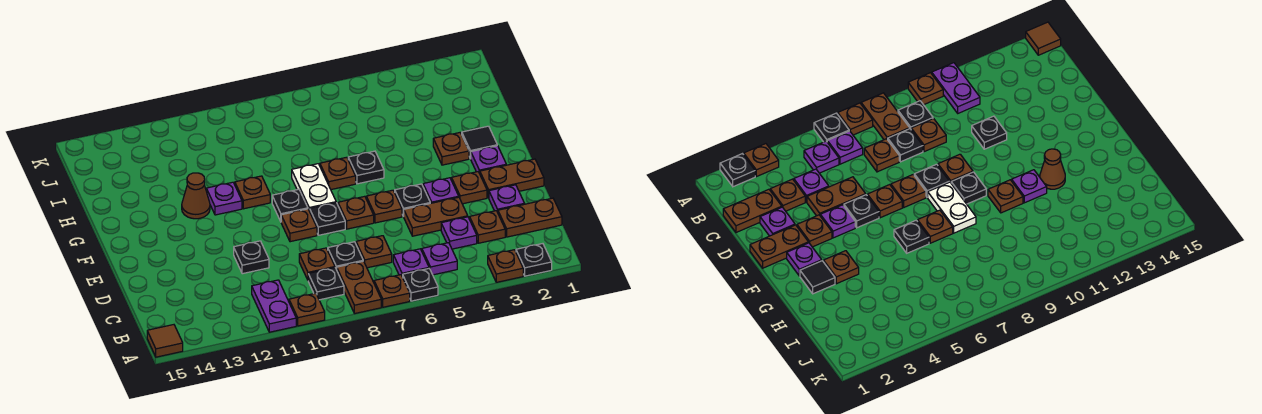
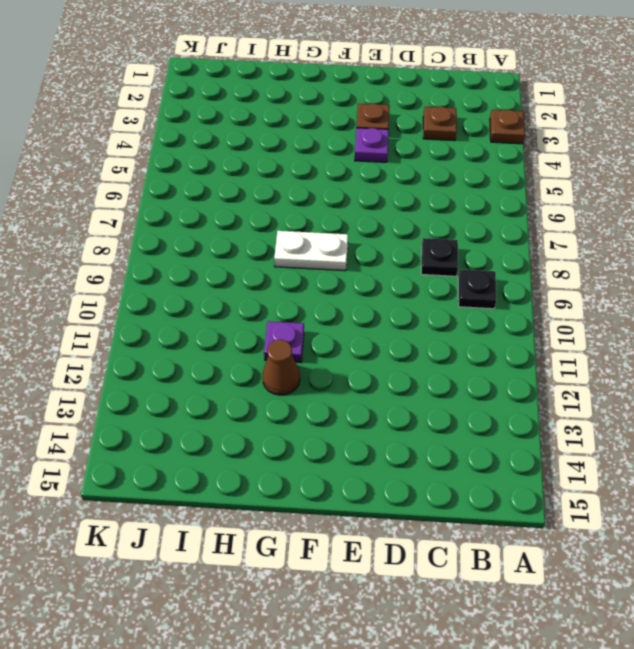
none -> black 1x1 plate [516,244,552,276]
none -> black 1x1 plate [403,269,438,301]
none -> brown 1x1 plate [374,275,410,307]
none -> brown 1x2 plate [337,261,381,314]

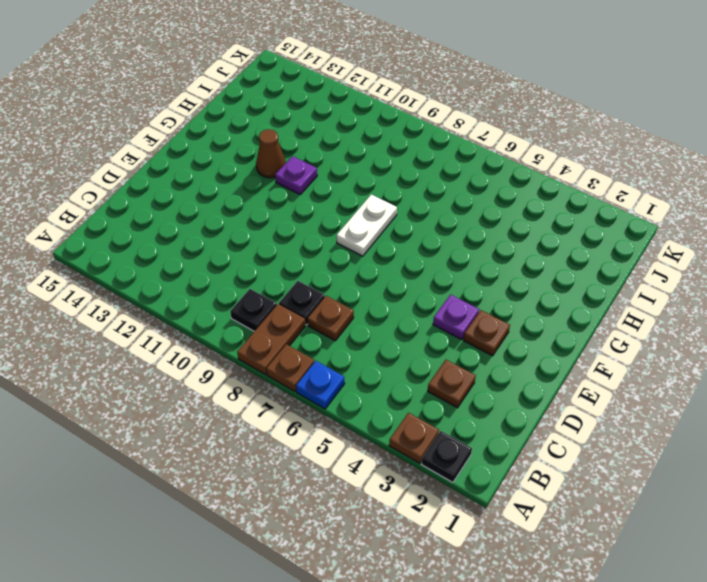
blue 1x1 plate [296,361,345,409] -> black 1x1 plate [403,269,438,301]
none -> brown 1x1 plate [289,293,325,326]
none -> purple 1x2 plate [252,280,296,332]
none -> brown 1x1 tile [147,325,183,357]
none -> purple 1x1 plate [422,243,457,275]

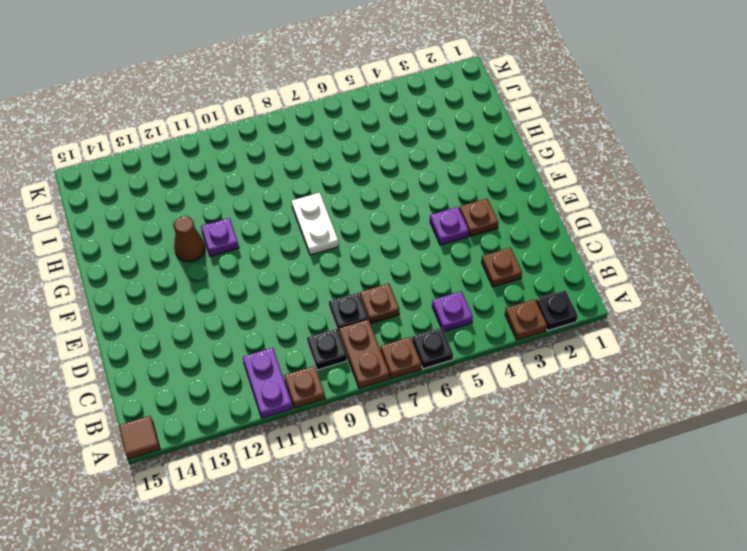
none -> purple 1x1 plate [393,249,429,277]
none -> brown 1x2 plate [498,198,562,237]
none -> purple 1x1 plate [441,217,477,249]
none -> brown 1x1 plate [299,248,335,280]

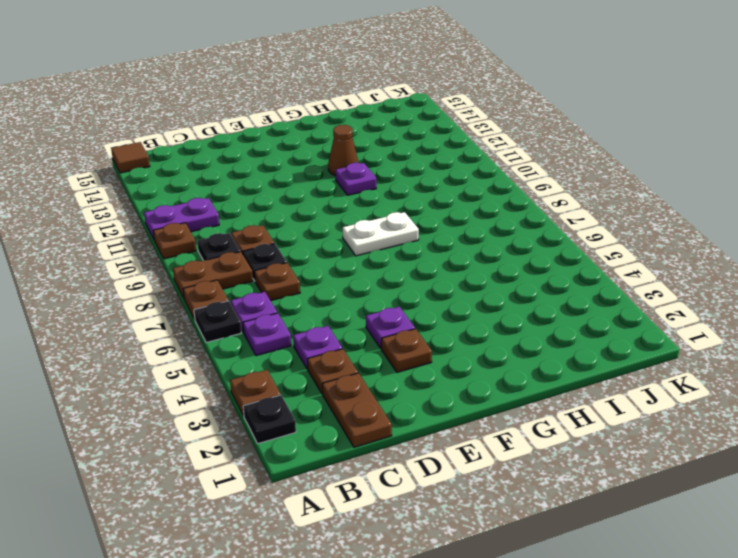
none -> purple 1x1 plate [489,185,525,212]
none -> brown 1x2 plate [403,197,468,236]
none -> black 1x1 plate [234,241,269,274]
none -> brown 1x2 plate [480,159,544,198]

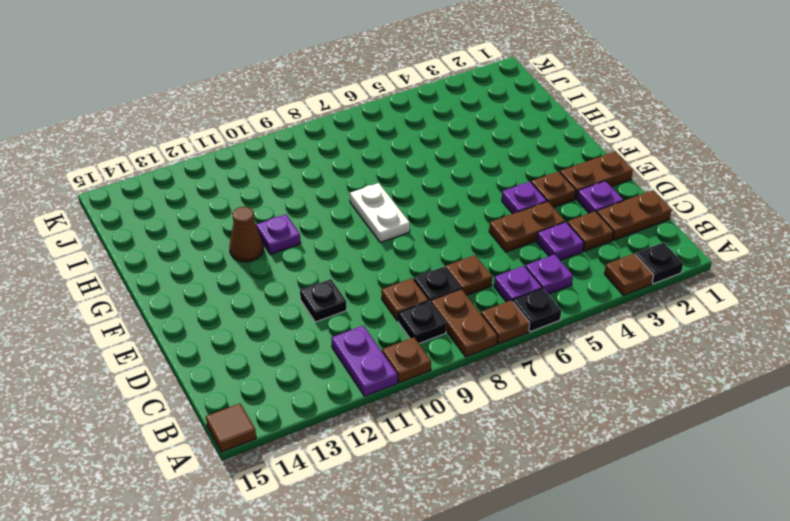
none -> black 1x1 plate [395,184,430,216]
none -> brown 1x1 plate [366,190,402,223]
none -> brown 1x1 plate [338,196,374,229]
none -> black 1x1 plate [310,203,345,235]

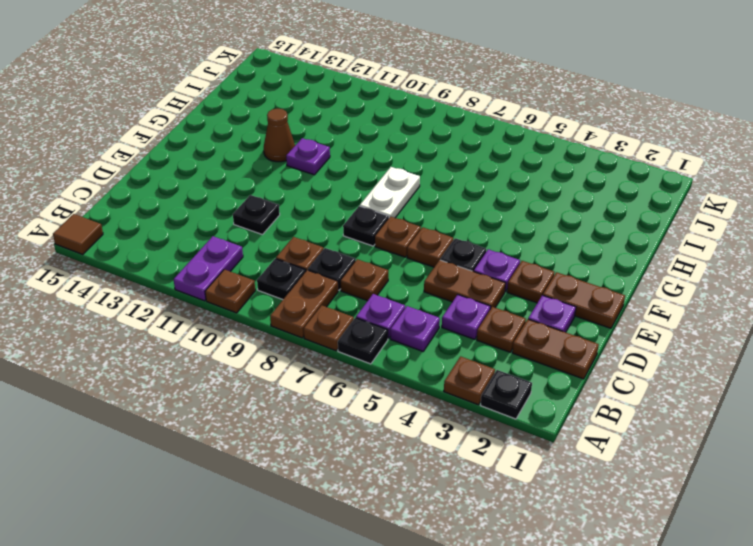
none -> brown 1x1 plate [281,209,317,242]
none -> purple 1x1 plate [471,146,506,174]
none -> black 1x1 plate [272,189,308,221]
none -> black 1x1 tile [462,126,497,159]

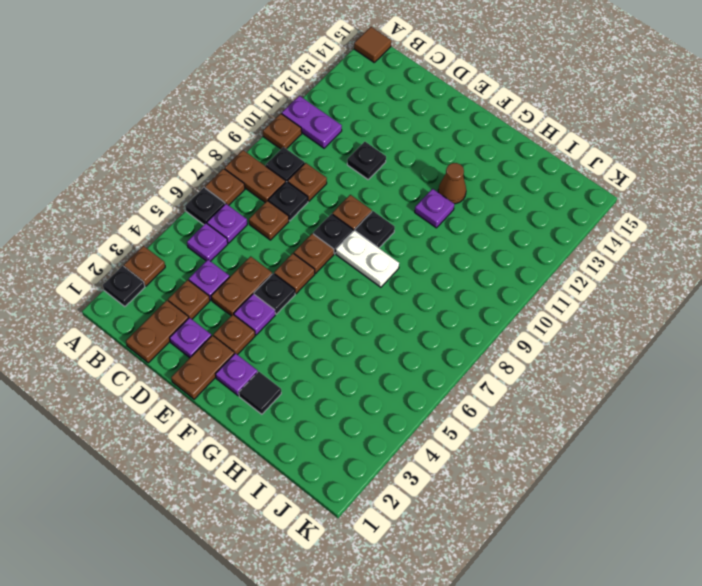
none -> brown 1x1 plate [433,133,469,165]
none -> black 1x1 plate [348,151,384,184]
none -> brown 1x1 plate [320,157,356,190]
none -> brown 1x1 plate [235,176,270,209]

